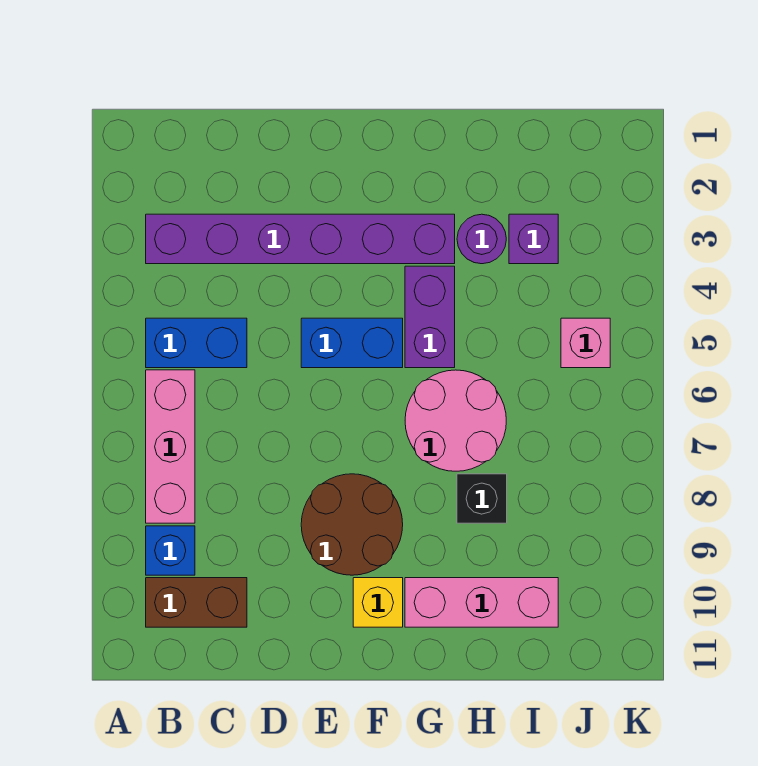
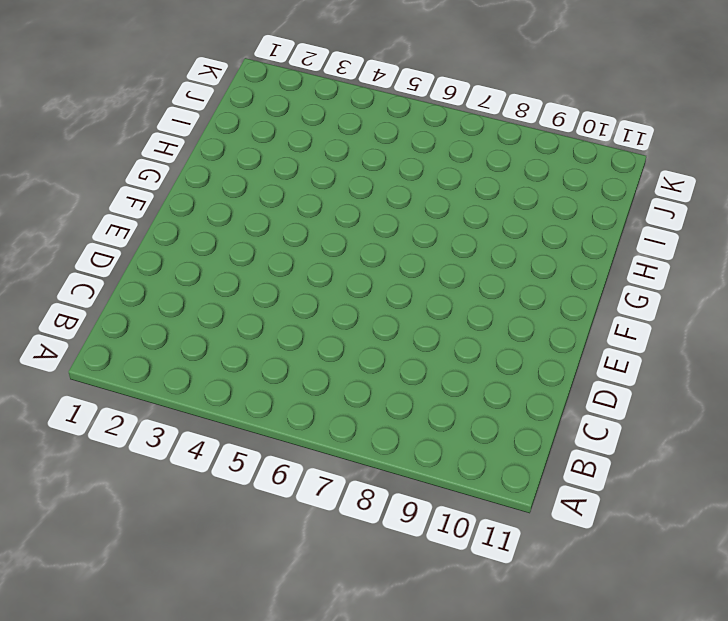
none -> purple 1x6 brick [146,214,455,264]
none -> blue 1x2 brick [146,318,247,368]
none -> pink 1x3 brick [146,370,195,523]

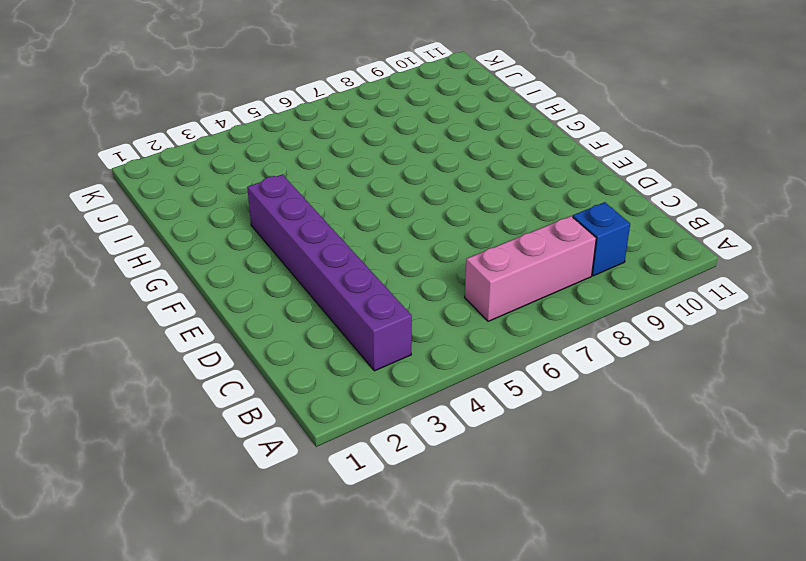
none -> blue 1x2 brick [146,318,247,368]
none -> brown 1x2 brick [146,578,247,627]
none -> blue 1x2 brick [301,318,403,368]

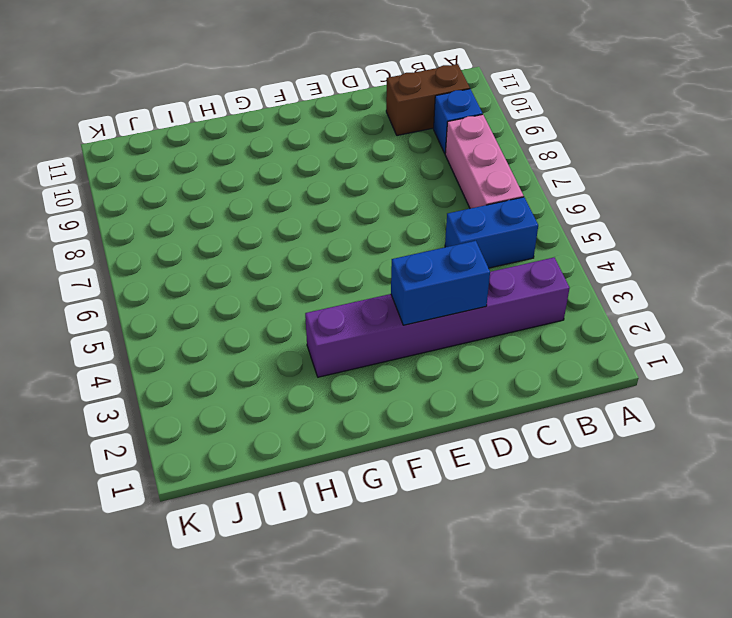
blue 1x2 brick [391,241,490,325] -> blue 1x2 brick moved to [301,318,403,368]
none -> brown 2x2 round brick [301,474,403,575]
none -> yellow 1x1 brick [353,578,403,627]
none -> purple 1x2 brick [405,266,455,368]

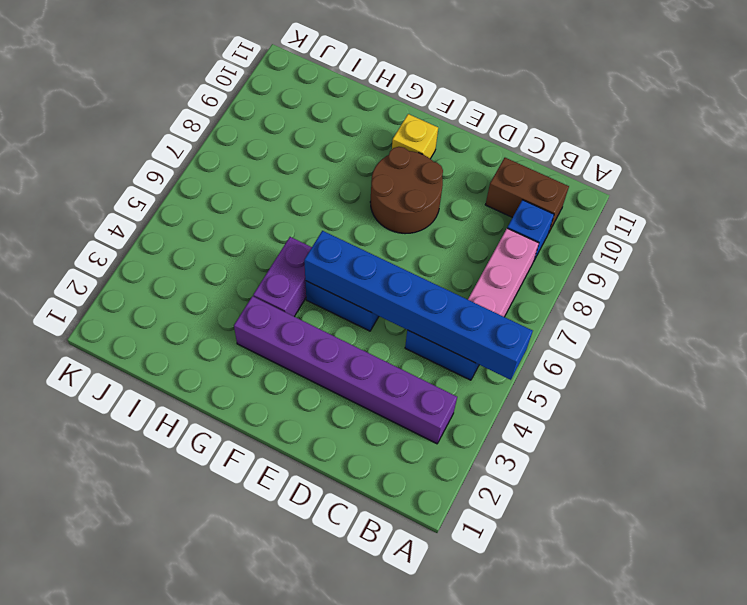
blue 1x6 brick [304,231,533,380] -> none
none -> pink 2x2 round brick [405,370,506,471]
none -> pink 1x3 brick [405,578,558,627]
none -> purple 1x1 round brick [457,214,506,264]

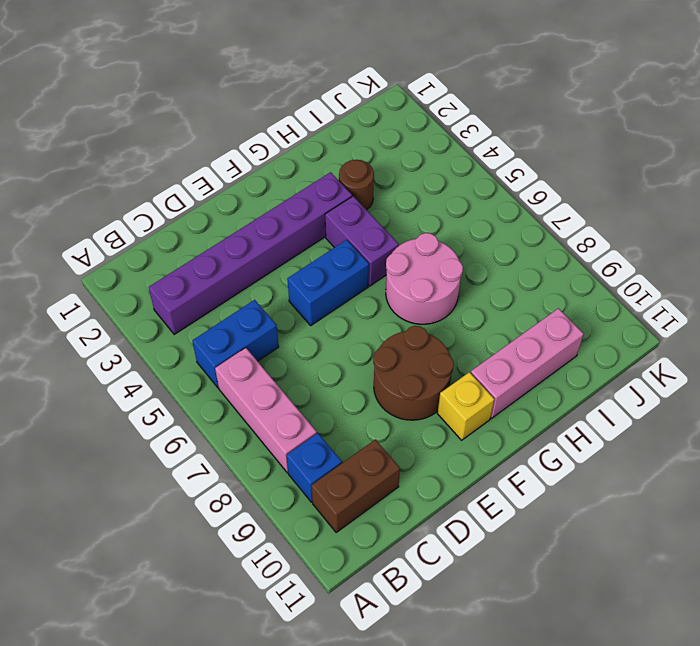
brown 1x1 round brick [339,160,374,210] -> purple 1x1 round brick [457,214,506,264]
none -> black 1x1 brick [457,474,507,523]
none -> purple 1x1 brick [509,214,558,264]
none -> pink 1x1 brick [561,318,610,368]

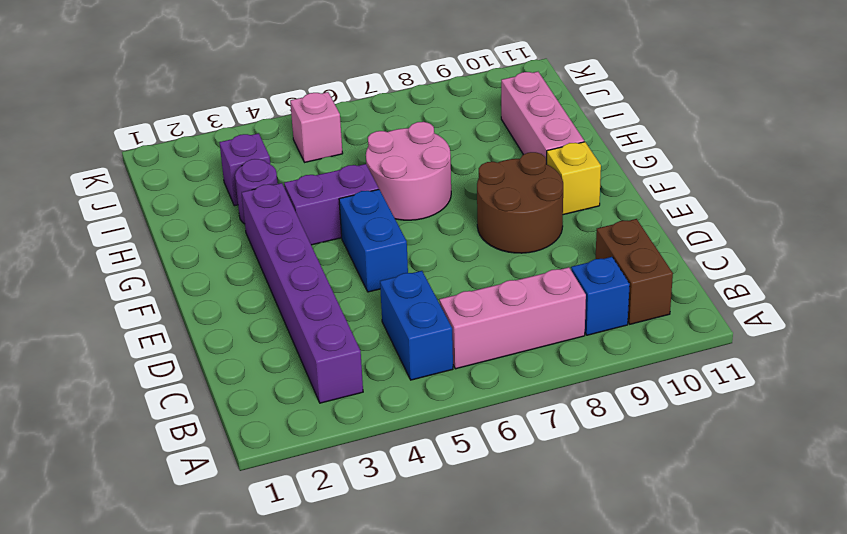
none -> black 1x1 brick [457,474,507,523]

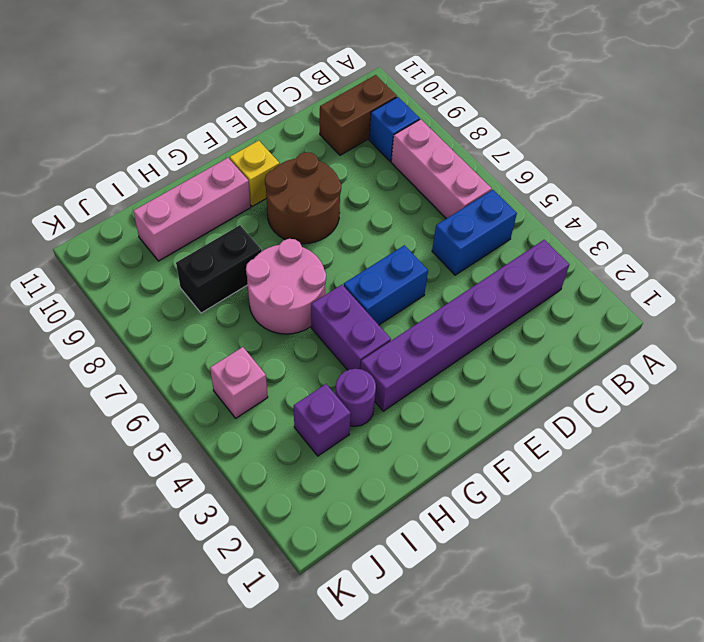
black 1x2 brick [176,225,262,313] -> black 1x1 brick [457,474,507,523]

